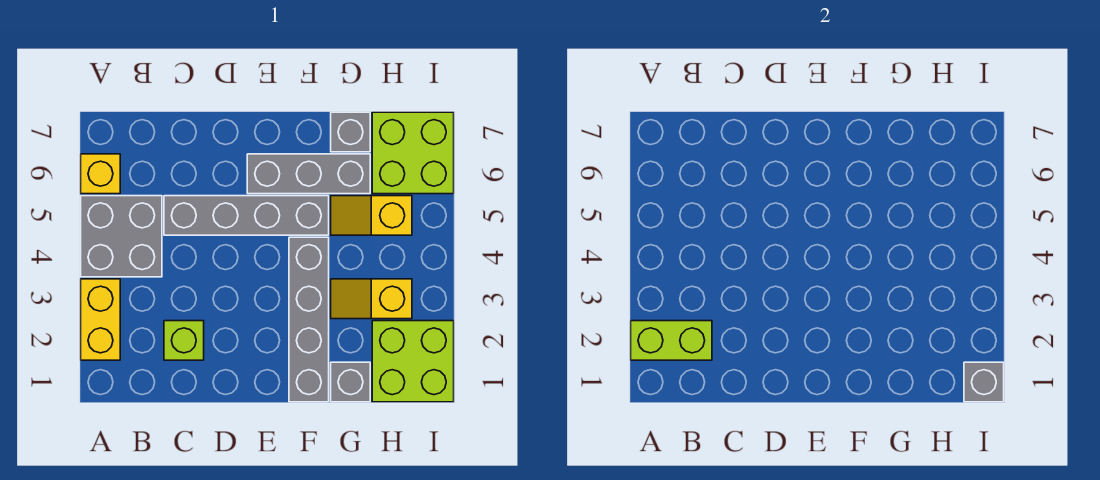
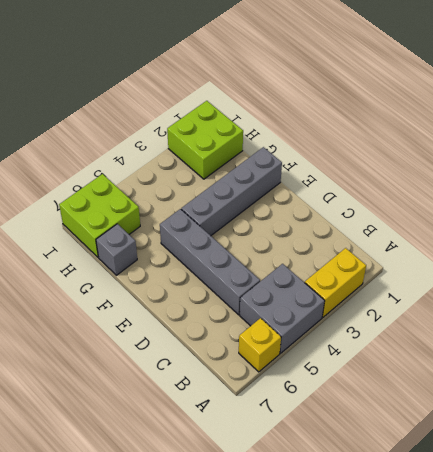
none -> lime 1x1 brick [164,321,204,360]
none -> grey 1x3 brick [247,154,370,194]
none -> grey 1x1 brick [331,362,370,402]

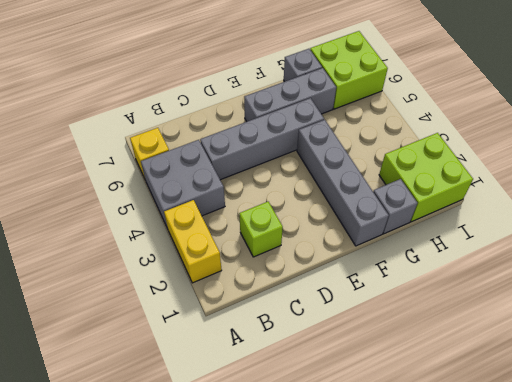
none -> yellow 1x2 slope [331,279,412,319]
none -> yellow 1x2 slope [331,196,412,235]
none -> lime 1x2 brick [631,321,712,360]

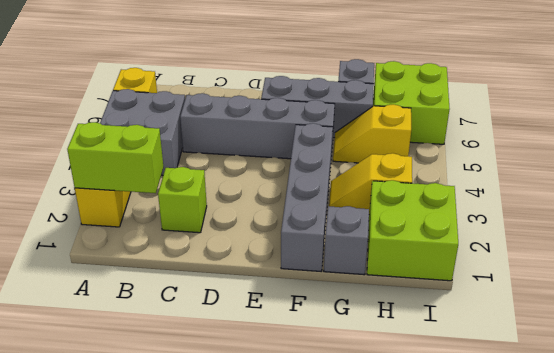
none -> grey 1x1 brick [964,362,1004,402]

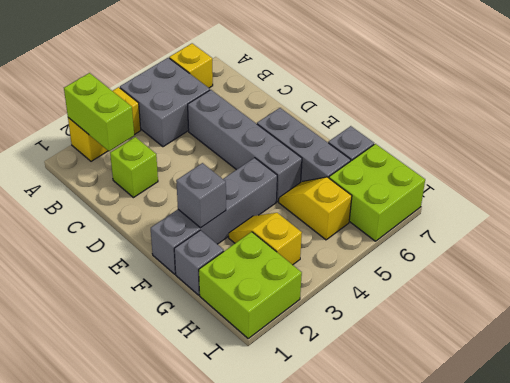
grey 1x1 brick [176,163,226,228] -> grey 1x1 brick moved to [964,362,1004,402]

